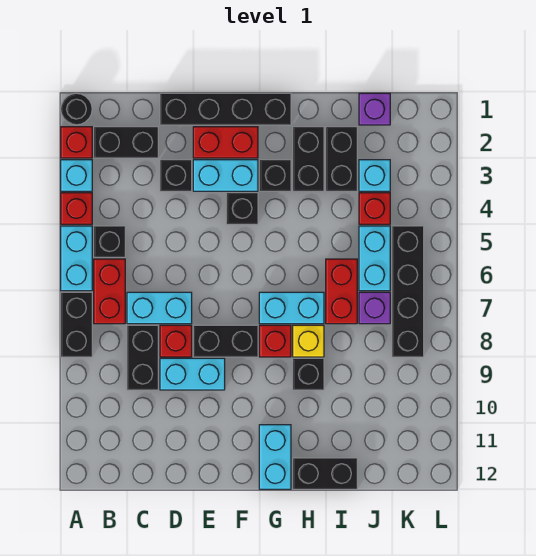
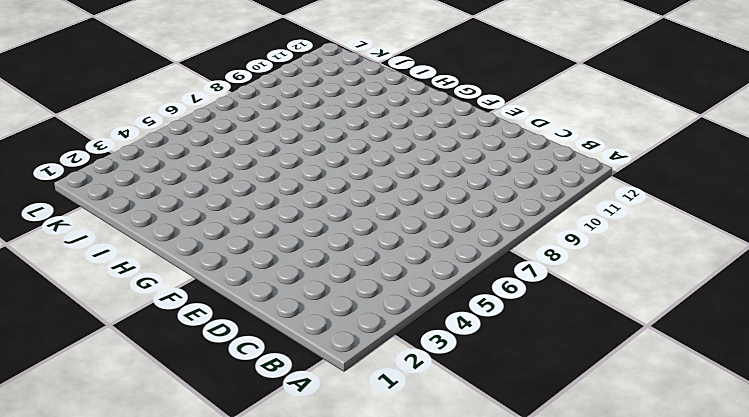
none -> black 1x1 round brick [61,93,92,125]
none -> red 1x1 brick [61,127,92,158]
none -> cyan 1x1 brick [61,160,92,191]
none -> red 1x1 brick [61,193,92,224]

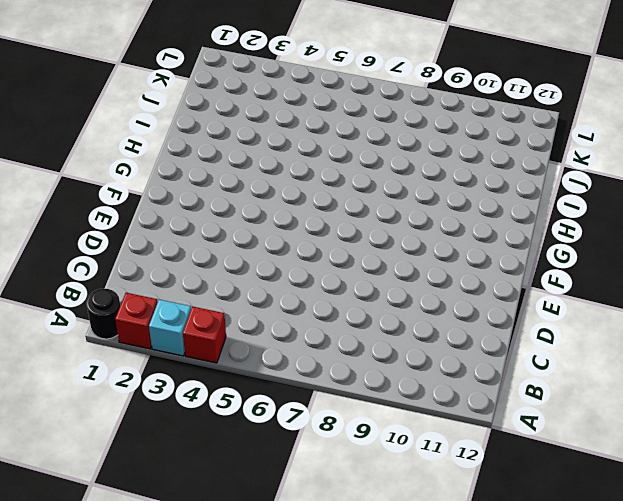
none -> cyan 1x2 brick [61,226,92,291]
none -> black 1x2 brick [61,292,92,357]
none -> black 1x2 brick [94,127,158,158]
none -> black 1x1 brick [94,226,125,257]

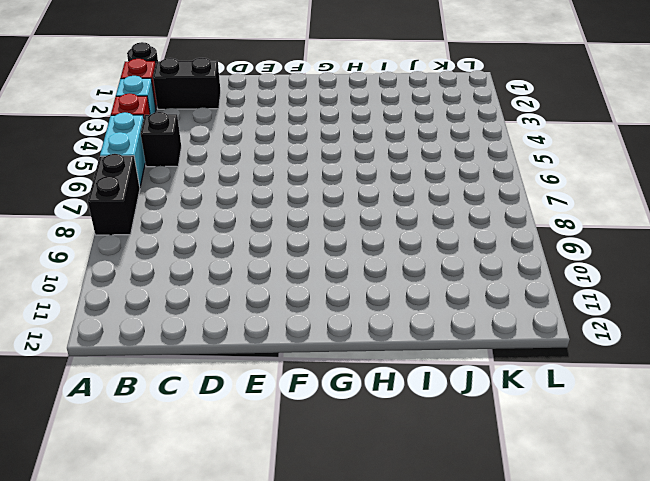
none -> red 1x2 brick [94,259,125,324]
none -> cyan 1x2 brick [127,292,192,324]
none -> black 1x2 brick [127,325,158,390]
none -> black 1x4 brick [160,93,291,125]

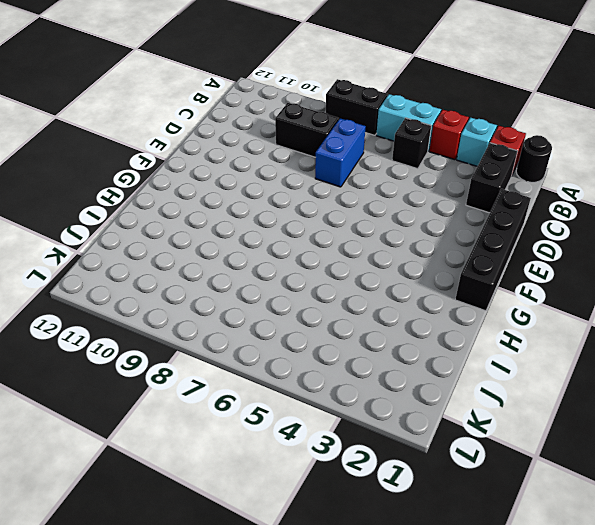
blue 1x2 brick [315,118,366,187] -> cyan 1x2 brick [127,292,192,324]
none -> red 1x2 brick [94,259,125,324]
none -> black 1x1 brick [160,160,192,191]
none -> red 1x1 brick [160,325,192,357]
none -> cyan 1x2 brick [160,358,225,390]

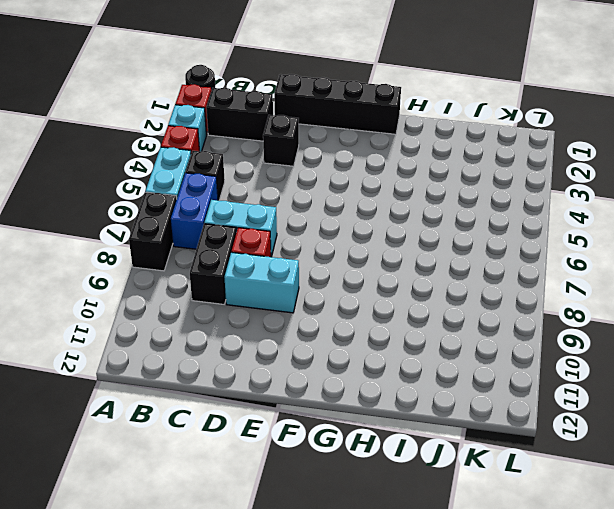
blue 1x2 brick [171,173,218,249] -> red 1x2 brick [94,259,125,324]
none -> red 1x2 brick [193,127,258,158]
none -> cyan 1x2 brick [193,160,258,191]
none -> black 1x2 brick [193,325,258,357]
none -> black 1x1 brick [226,193,258,224]

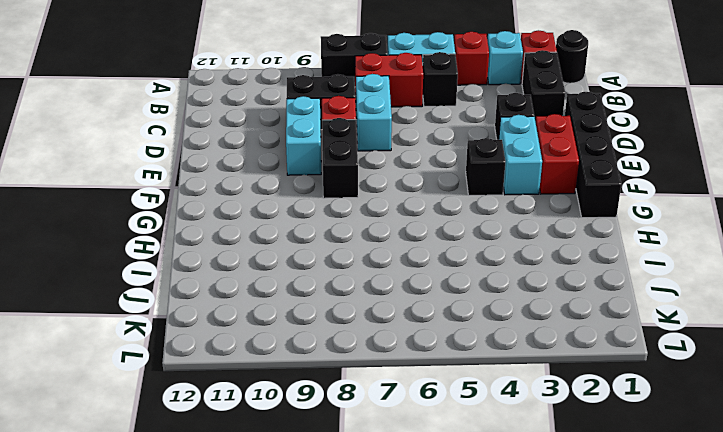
none -> black 1x1 brick [259,160,291,191]
none -> cyan 1x2 brick [259,292,324,324]
none -> red 1x1 brick [259,325,291,357]
none -> cyan 1x2 brick [259,425,291,489]

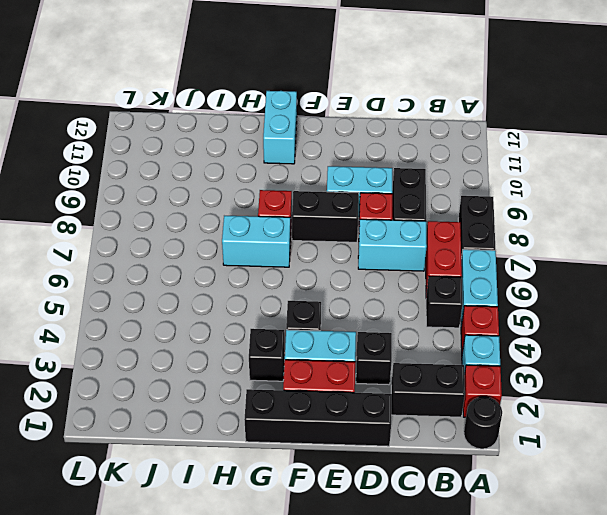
none -> black 1x2 brick [293,127,324,191]
none -> yellow 1x1 brick [293,325,324,357]
none -> black 1x1 brick [293,358,324,390]
none -> black 1x2 brick [293,458,357,489]

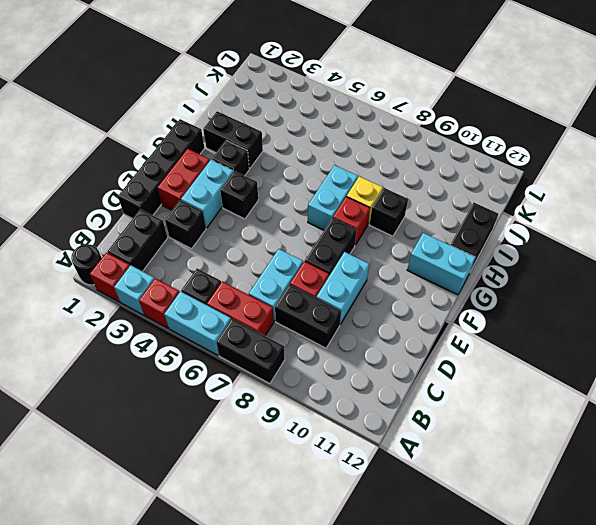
none -> black 1x2 brick [326,127,357,191]
none -> red 1x2 brick [326,259,357,324]
none -> purple 1x1 brick [359,93,390,125]
none -> cyan 1x1 brick [359,160,390,191]

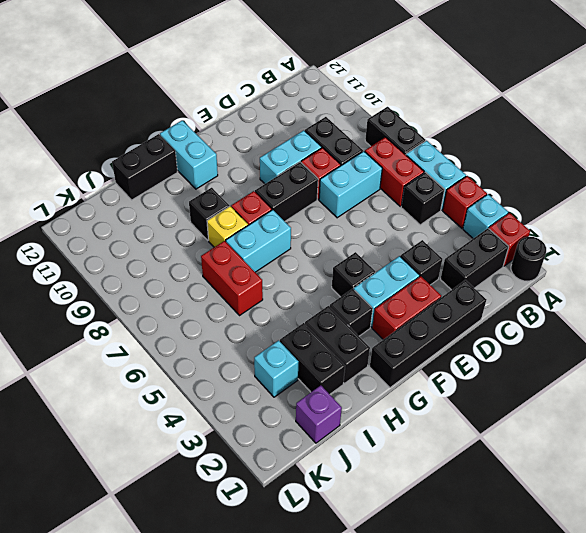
none -> red 1x1 brick [359,193,390,224]
none -> cyan 1x2 brick [359,226,390,291]
none -> purple 1x1 brick [359,292,390,324]
none -> black 1x4 brick [392,226,424,357]

